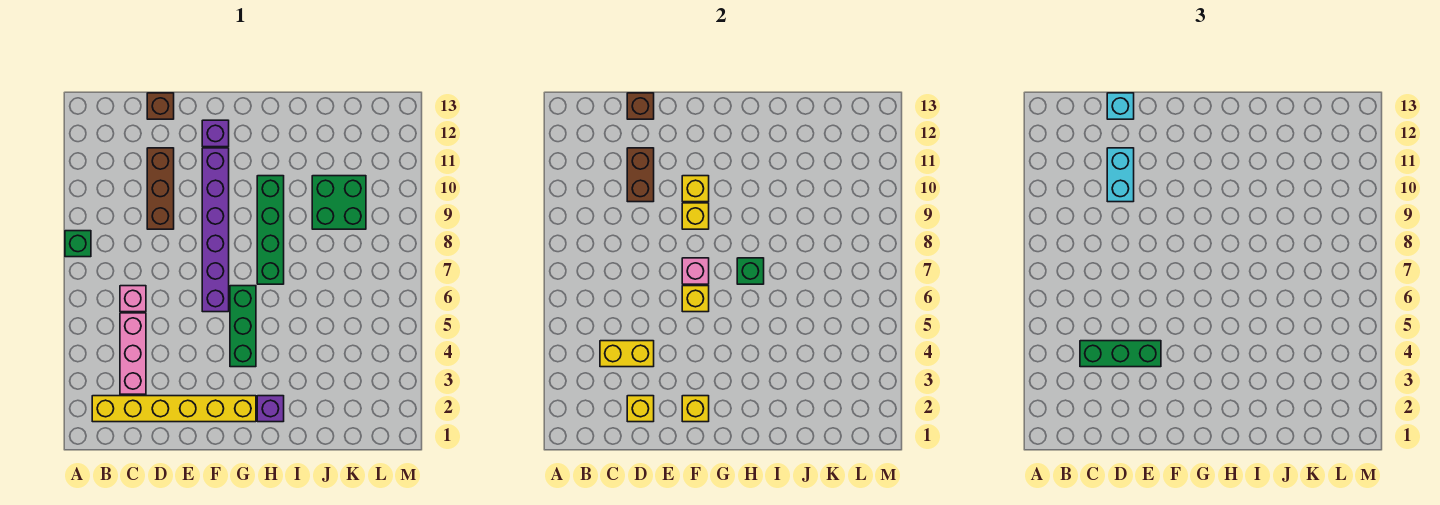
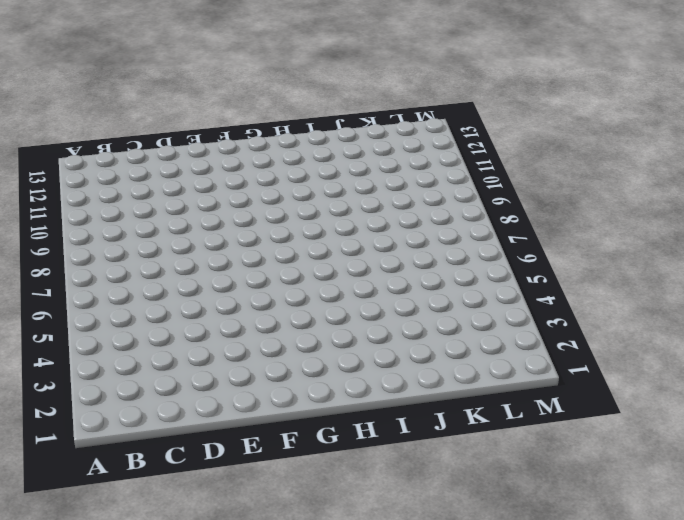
none -> green 1x1 brick [65,231,91,257]
none -> yellow 1x6 brick [92,396,256,422]
none -> pink 1x3 brick [120,313,146,394]

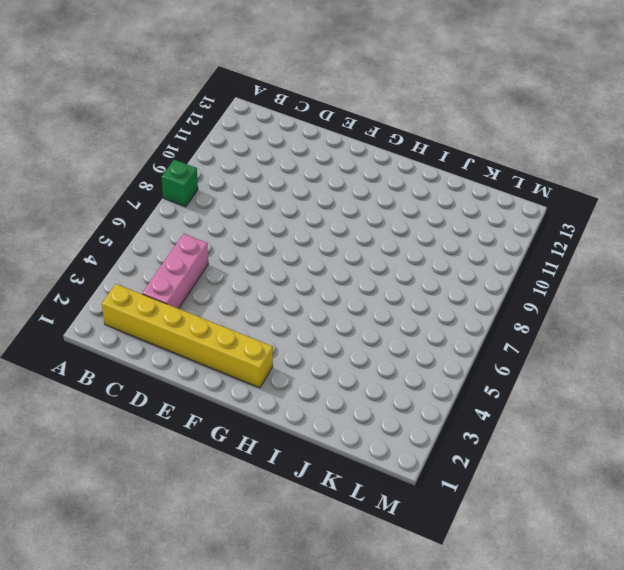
none -> pink 1x1 brick [120,286,146,312]
none -> brown 1x3 brick [147,148,174,229]
none -> brown 1x1 brick [147,93,174,119]

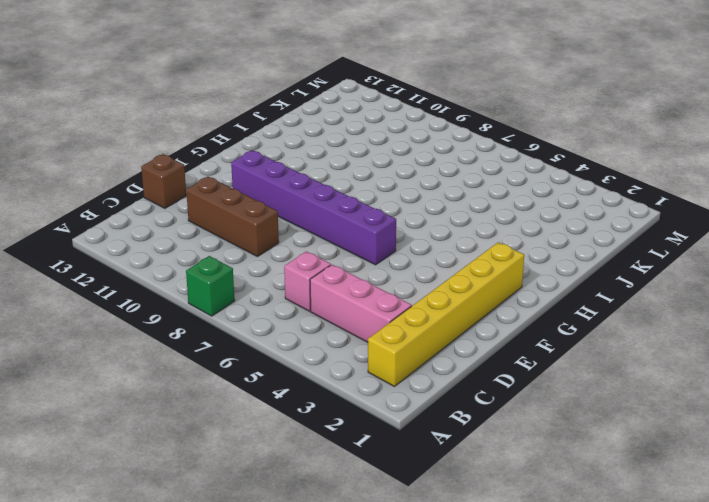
none -> purple 1x1 brick [202,120,229,147]
none -> green 1x3 brick [230,286,256,367]
none -> purple 1x1 brick [257,396,284,422]

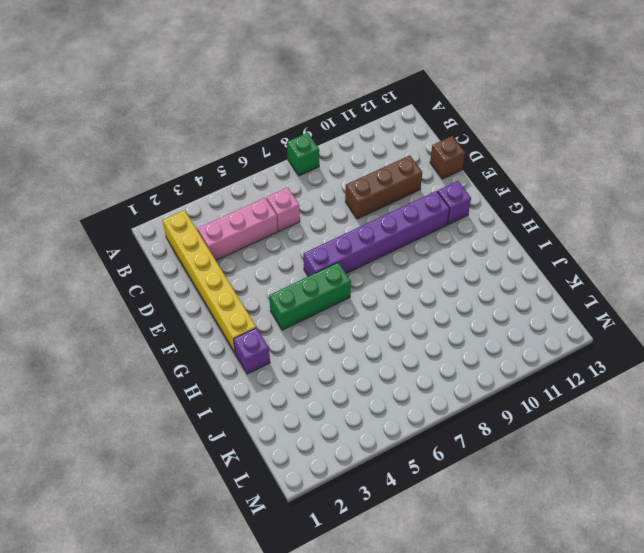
none -> green 1x4 brick [257,176,284,284]
none -> green 2x2 brick [312,176,366,229]
none -> yellow 1x2 brick [600,341,654,367]

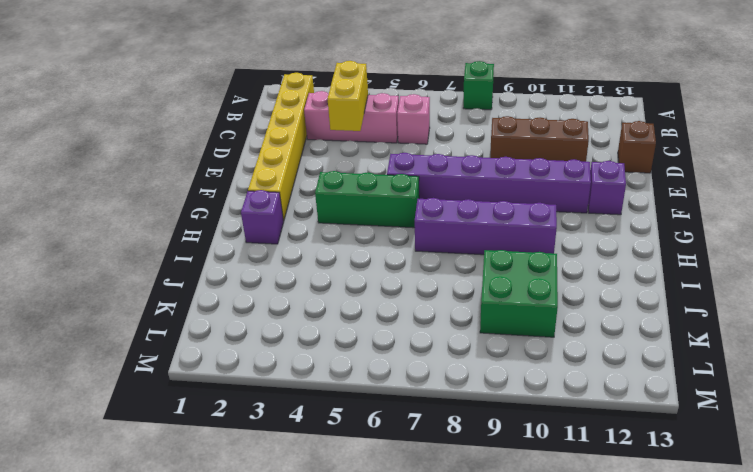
purple 1x4 brick [415,198,557,255] -> green 1x4 brick [257,176,284,284]
none -> yellow 1x1 brick [627,396,654,422]
none -> brown 1x2 brick [627,148,654,202]
none -> brown 1x1 brick [627,93,654,119]

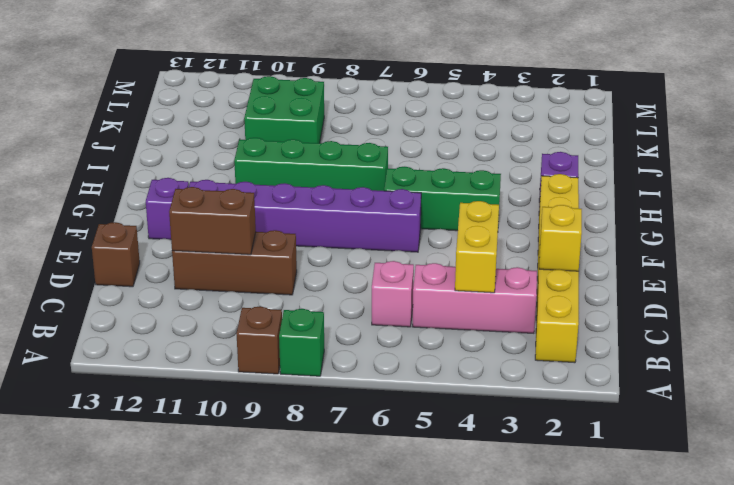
brown 1x1 brick [236,306,282,374] -> brown 1x1 brick moved to [627,93,654,119]
none -> yellow 1x1 brick [682,396,709,422]
none -> yellow 1x1 brick [682,286,709,312]
none -> pink 1x1 brick [682,258,709,284]

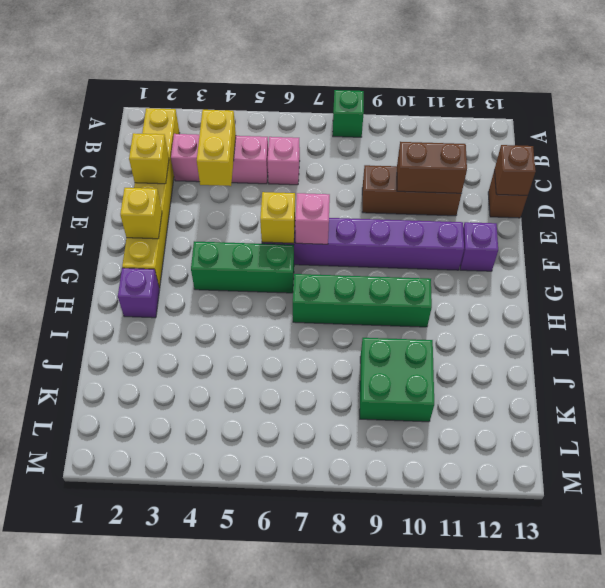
none -> yellow 1x1 brick [682,203,709,229]
none -> yellow 1x1 brick [682,176,709,202]
none -> green 1x1 brick [737,258,764,284]

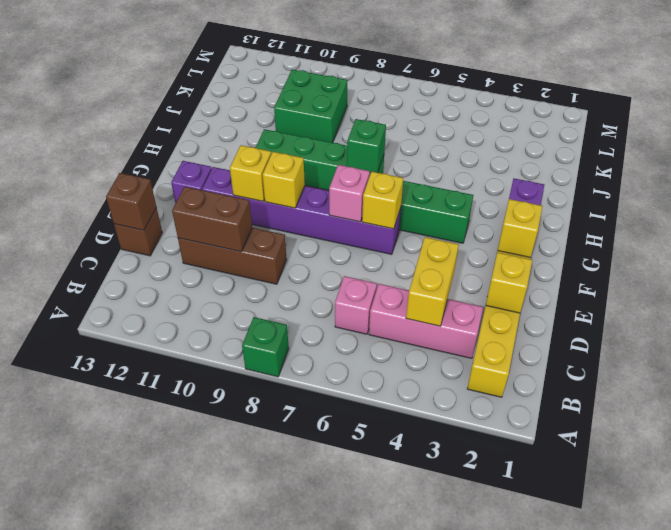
none -> green 1x3 brick [1080,341,1161,367]
none -> cyan 1x2 brick [1107,148,1134,202]
none -> cyan 1x1 brick [1107,93,1134,119]

